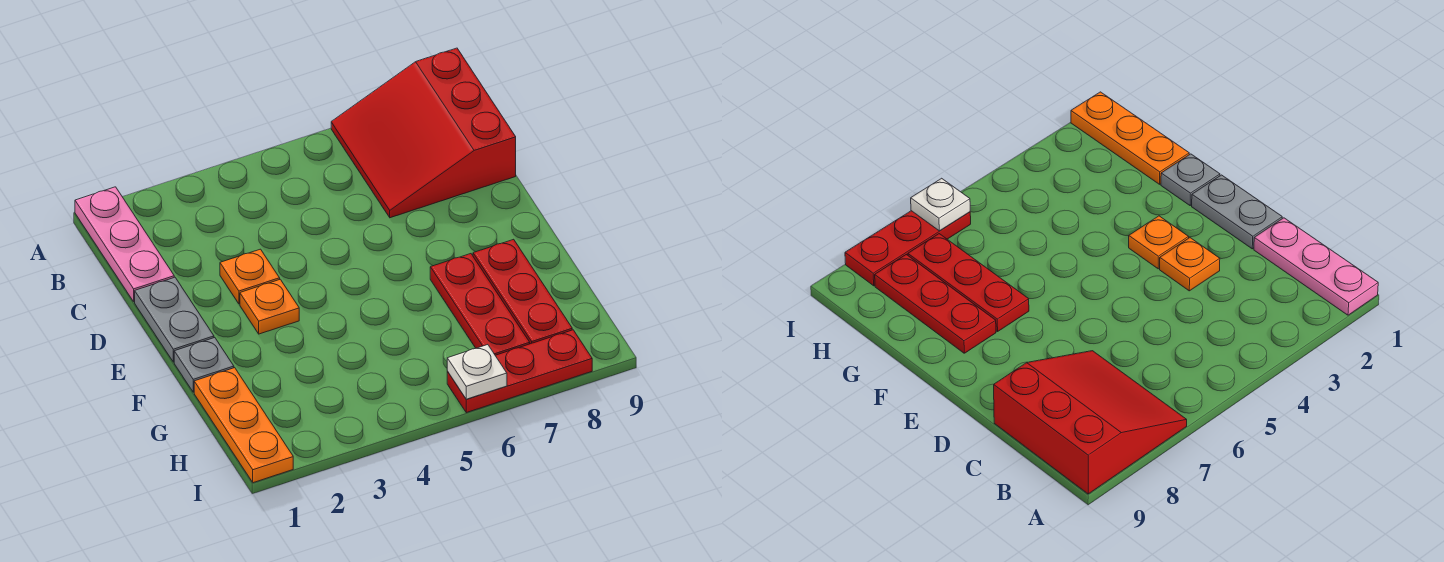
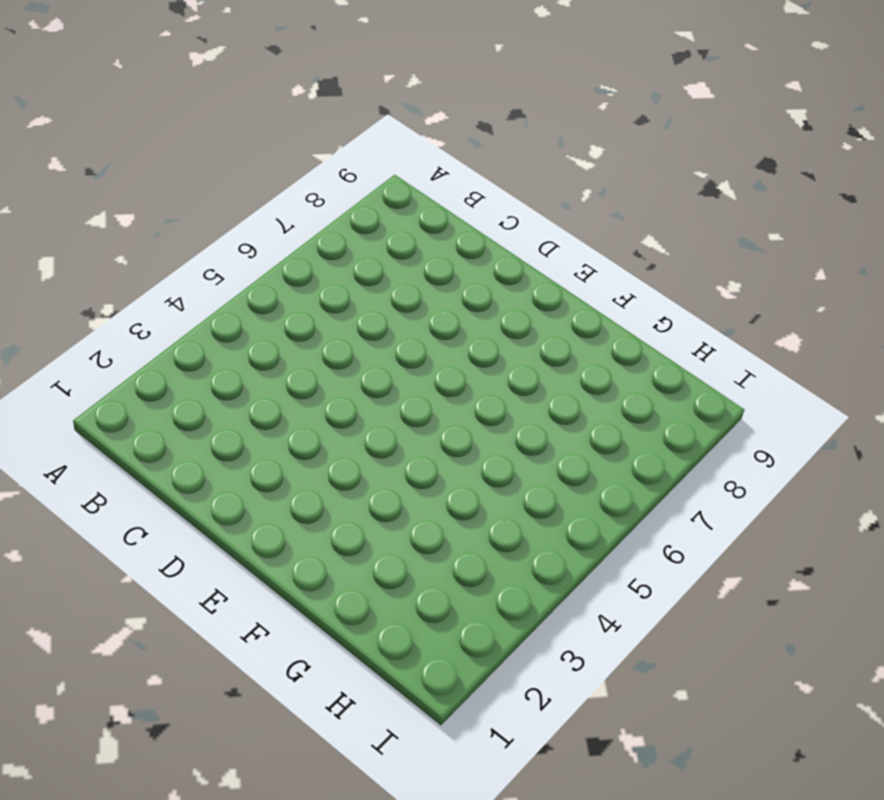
none -> pink 1x3 plate [75,187,174,302]
none -> red 3x3 slope [331,48,516,218]

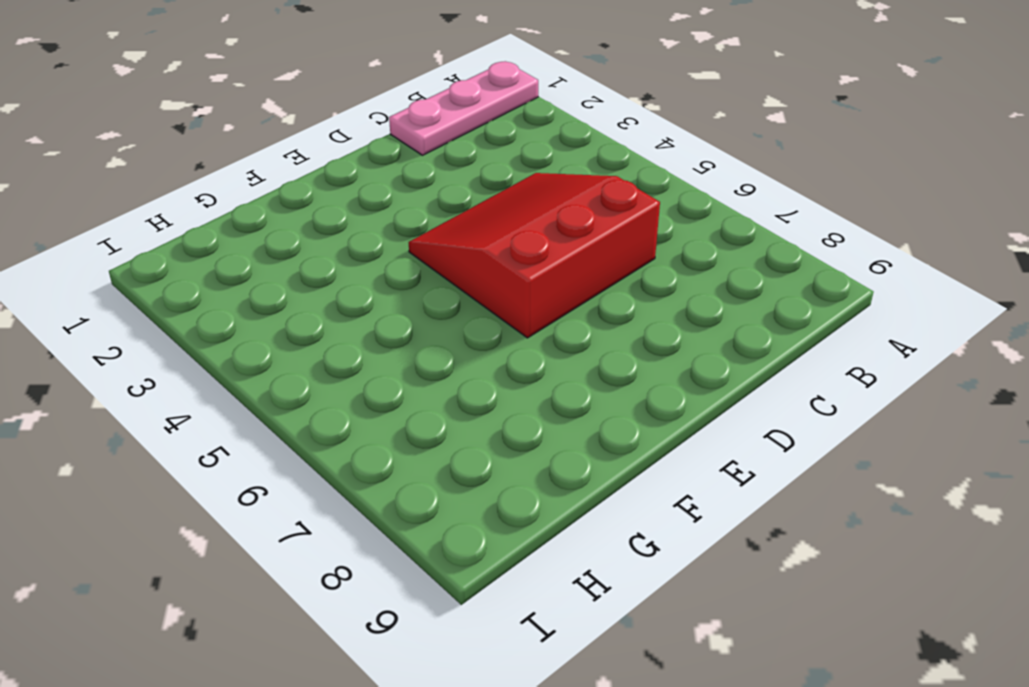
red 3x3 slope [409,173,660,338] -> red 3x3 slope moved to [331,48,516,218]
none -> grey 1x2 plate [135,277,214,362]
none -> orange 1x1 plate [220,249,280,304]

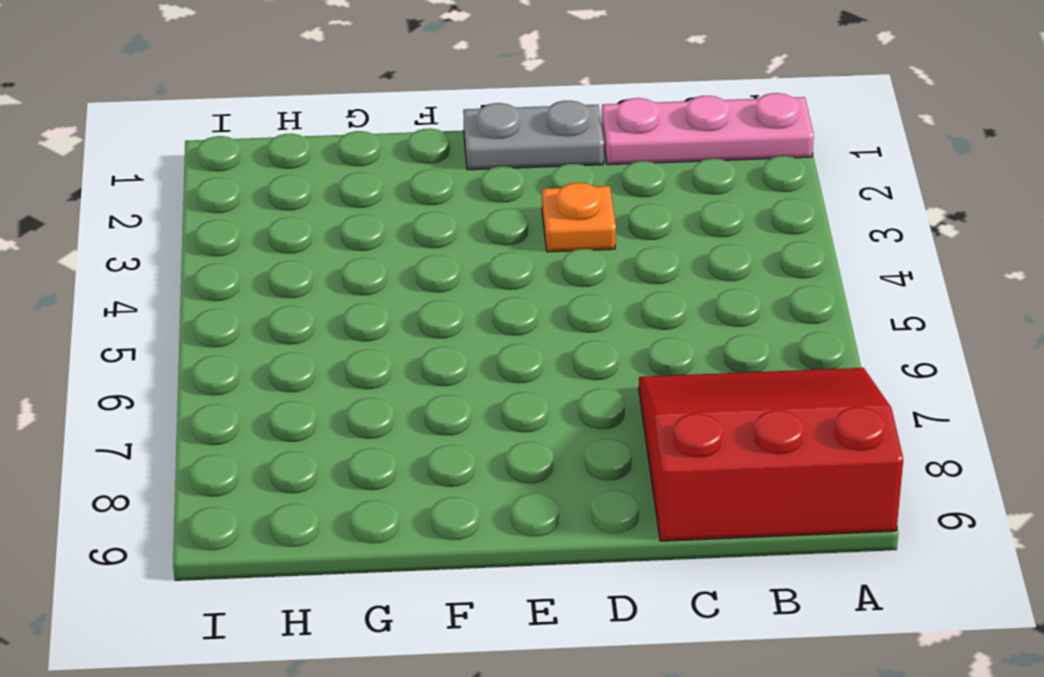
none -> orange 1x1 plate [240,279,299,334]
none -> grey 1x1 plate [174,338,234,392]

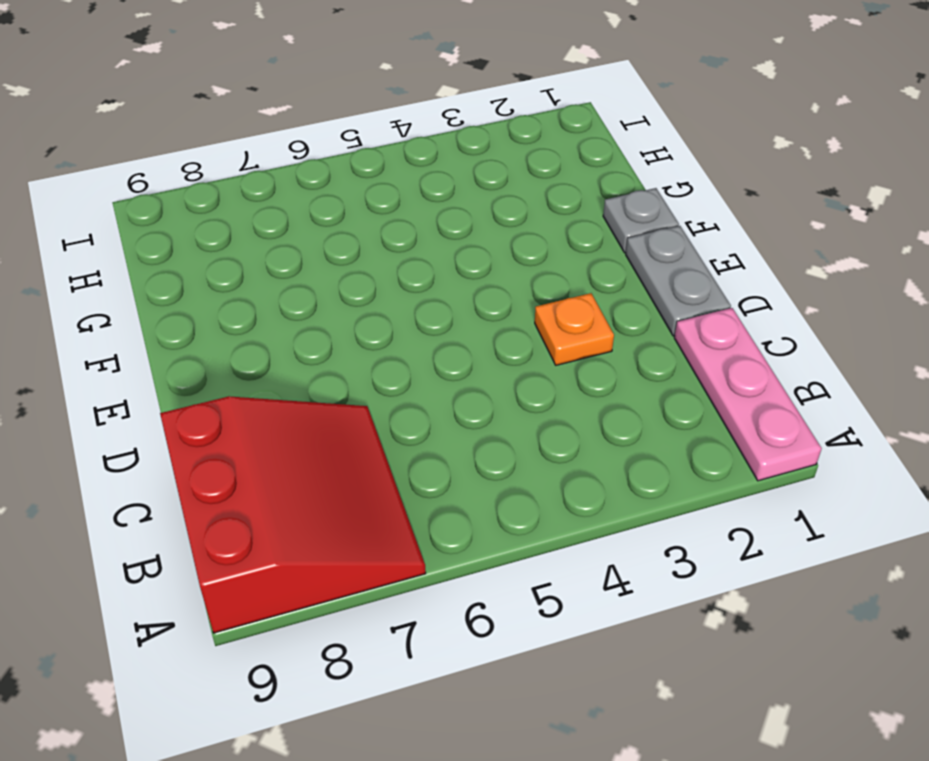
none -> orange 1x1 plate [240,279,299,334]
none -> red 1x3 plate [430,254,530,355]

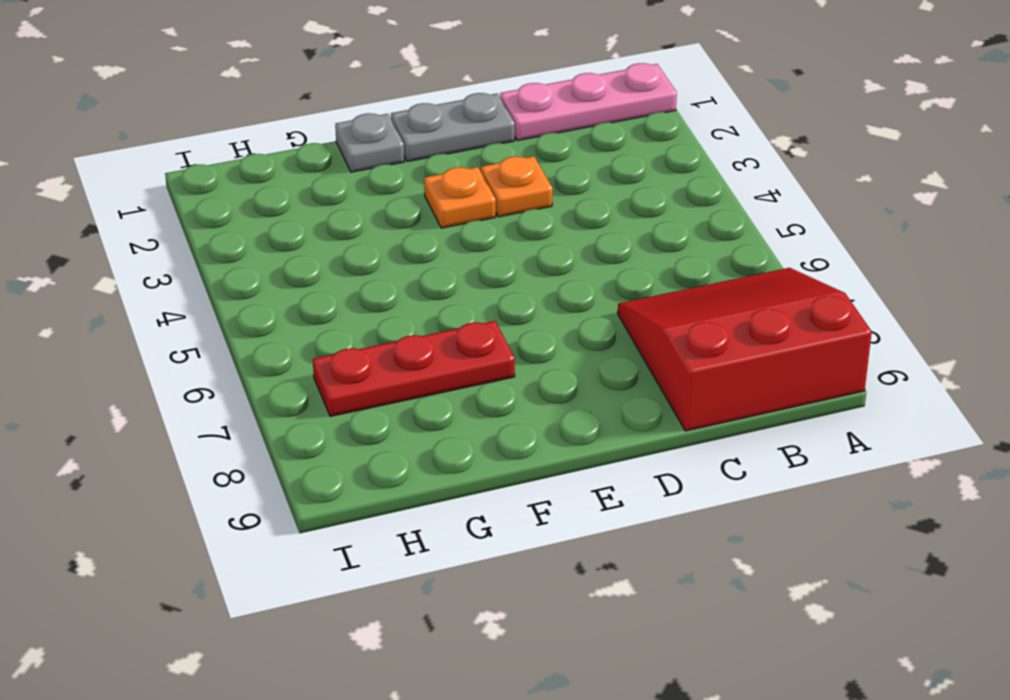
none -> red 1x3 plate [473,239,572,344]
none -> orange 1x3 plate [194,368,293,483]

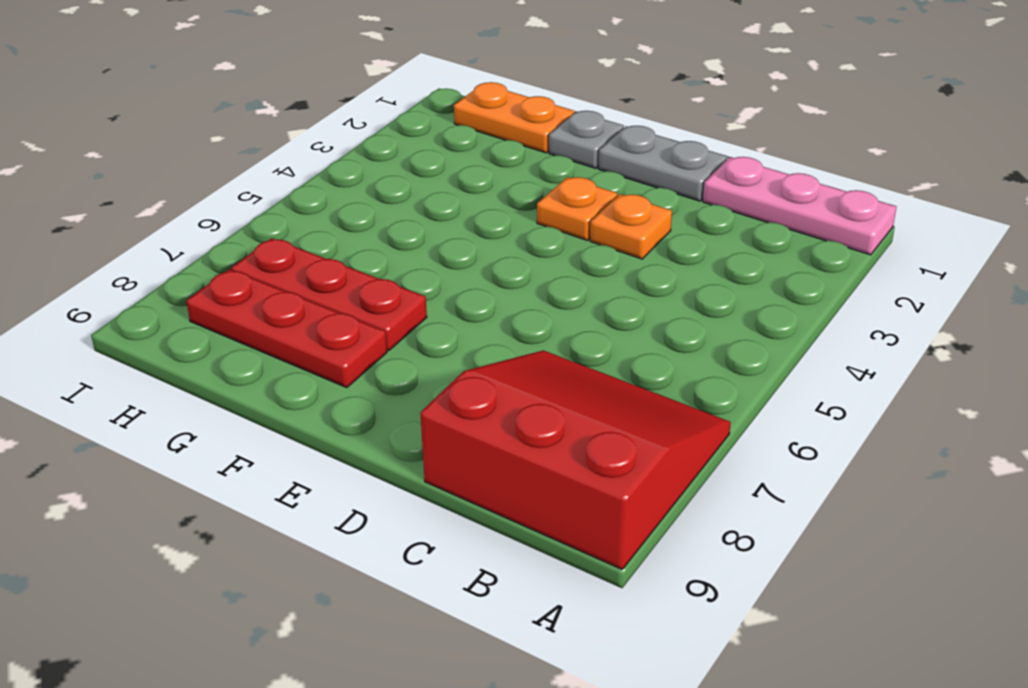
orange 1x2 plate [454,82,575,153] -> orange 1x3 plate [194,368,293,483]
none -> red 1x3 plate [447,330,592,413]
none -> white 1x1 plate [447,345,507,399]

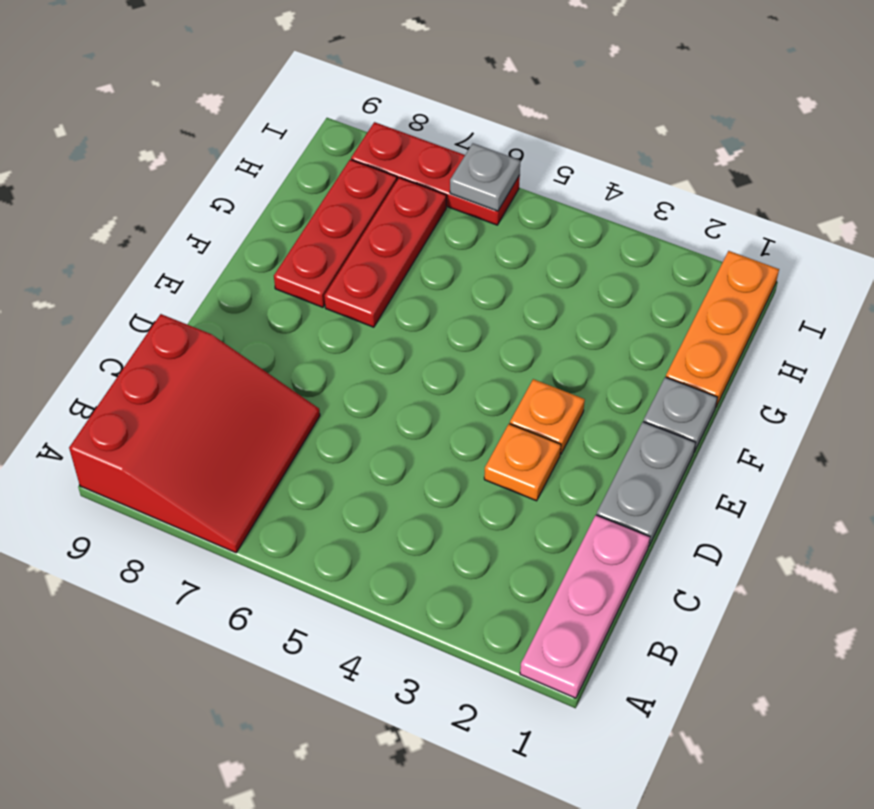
grey 1x1 plate [450,143,520,211] -> white 1x1 plate [447,345,507,399]

